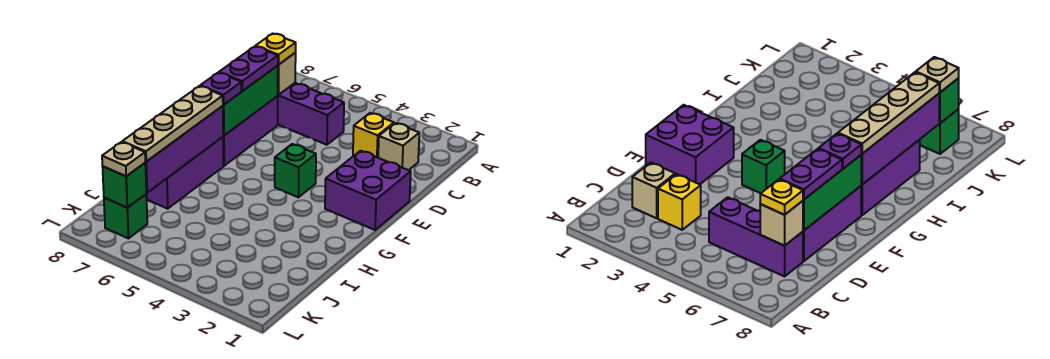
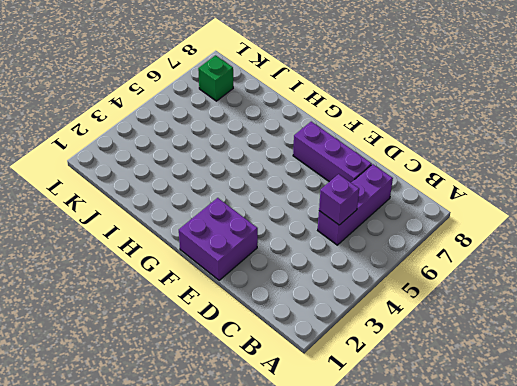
purple 1x1 brick [319,174,359,225] -> none
none -> tan 1x1 brick [378,123,419,170]
none -> yellow 1x1 brick [353,113,394,158]
none -> green 1x1 brick [275,144,316,197]

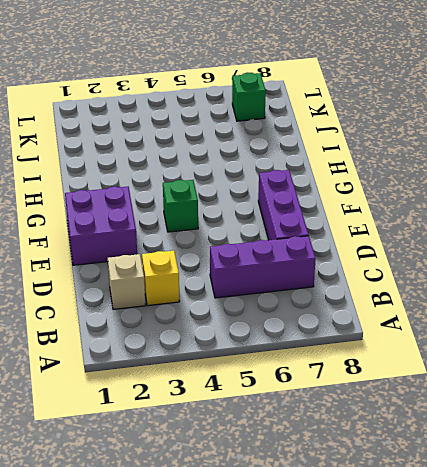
none -> purple 1x3 brick [146,137,224,209]
none -> tan 1x1 brick [278,53,296,95]
none -> green 1x3 brick [223,66,278,136]

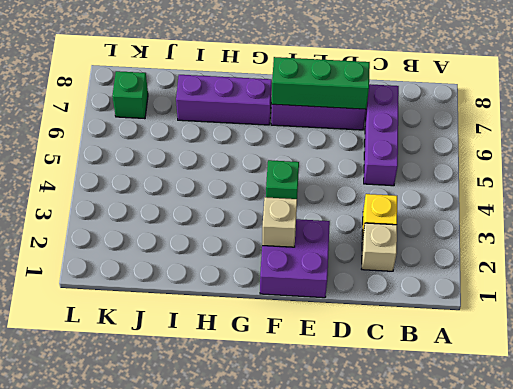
tan 1x1 brick [262,197,297,247] -> tan 1x1 brick moved to [278,53,296,95]
none -> purple 1x4 brick [145,106,223,193]
none -> green 1x1 brick [102,163,146,208]
none -> yellow 1x1 plate [256,33,296,65]

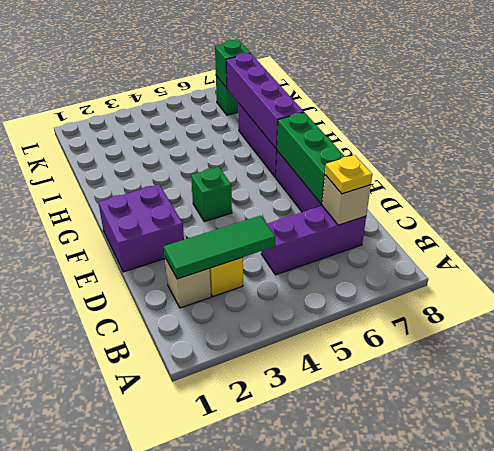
green 1x3 tile [164,216,275,279] -> none
none -> purple 1x2 plate [219,46,278,91]
none -> purple 1x1 plate [200,73,241,105]
none -> tan 1x4 plate [122,86,223,162]

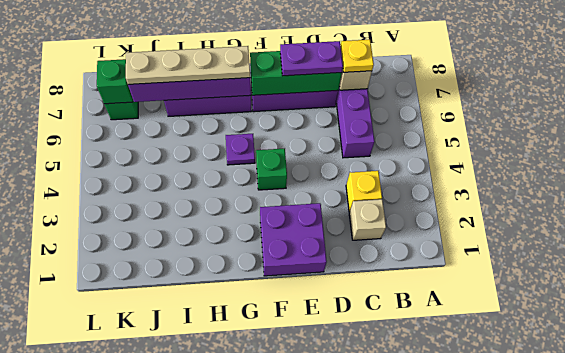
purple 1x1 plate [226,134,255,165] -> purple 1x1 plate moved to [200,73,241,105]
none -> tan 1x1 plate [102,142,146,176]

